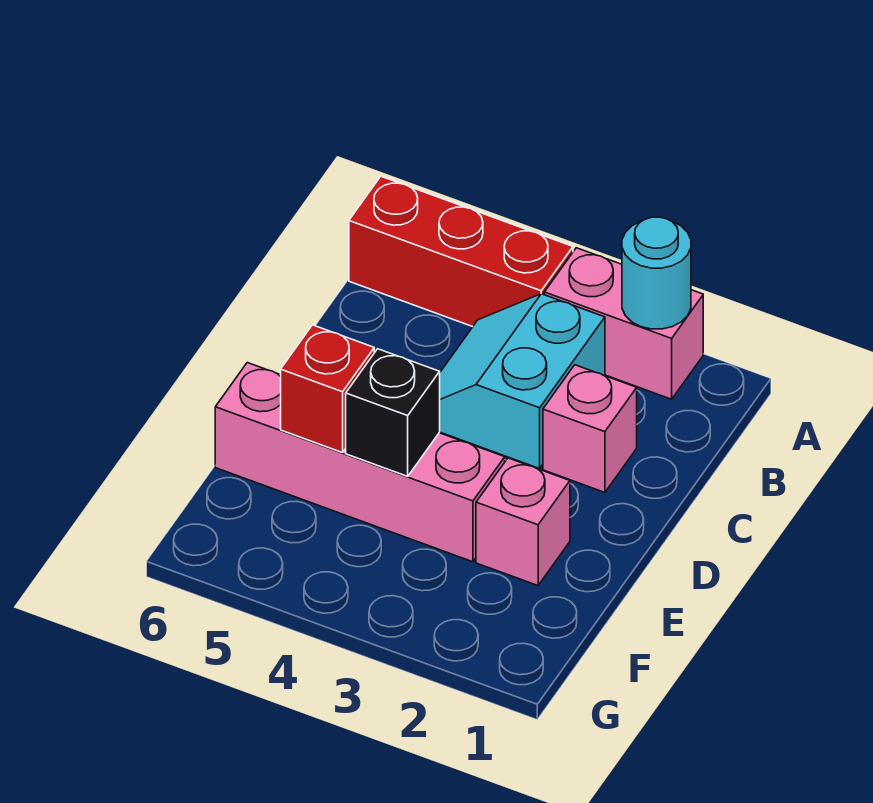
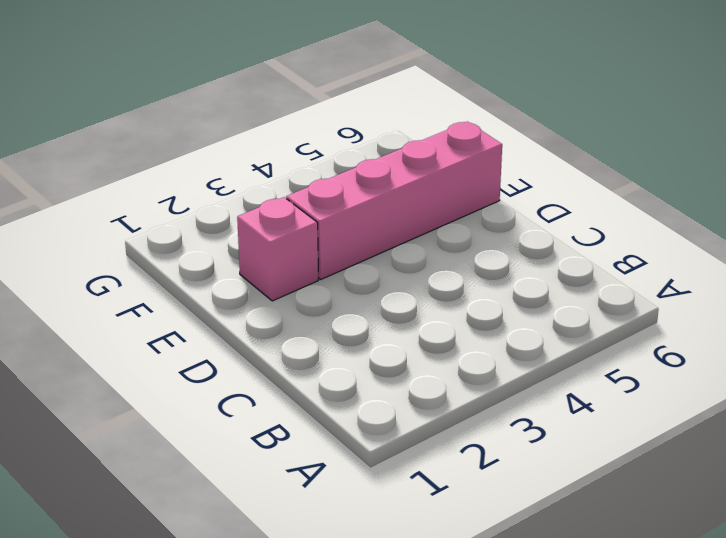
none -> pink 1x2 brick [544,248,703,399]
none -> red 1x3 brick [349,176,573,327]

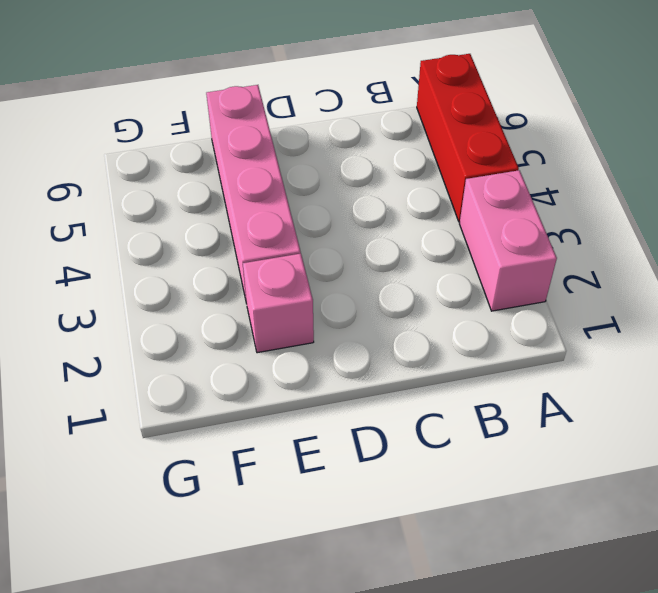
none -> cyan 2x2 slope [440,294,605,469]
none -> pink 1x1 brick [543,365,637,492]

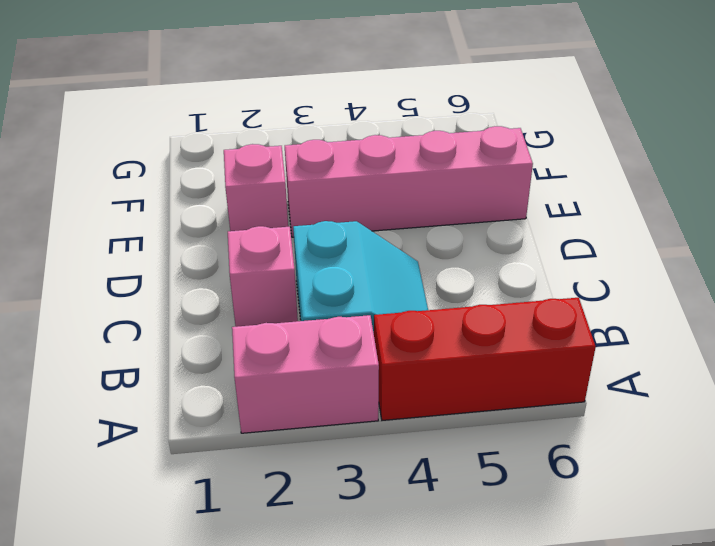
none -> cyan 1x1 round brick [622,217,691,329]
none -> black 1x1 brick [346,349,440,476]

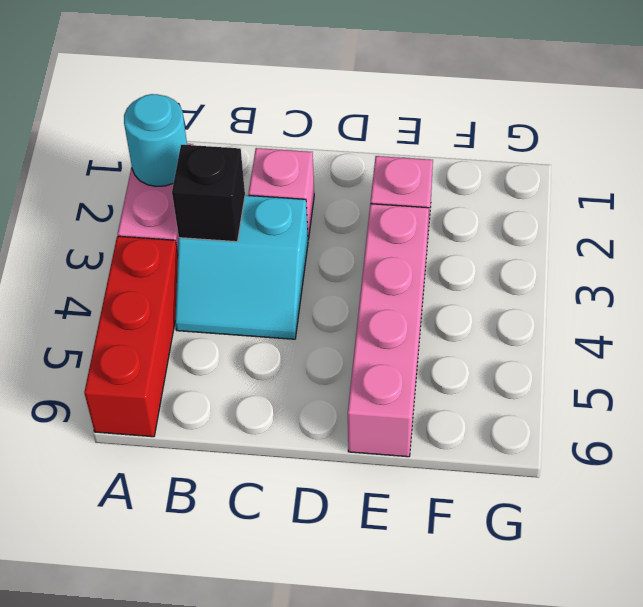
black 1x1 brick [172,145,245,242] -> black 1x1 brick moved to [346,349,440,476]
none -> red 1x1 brick [281,325,374,453]

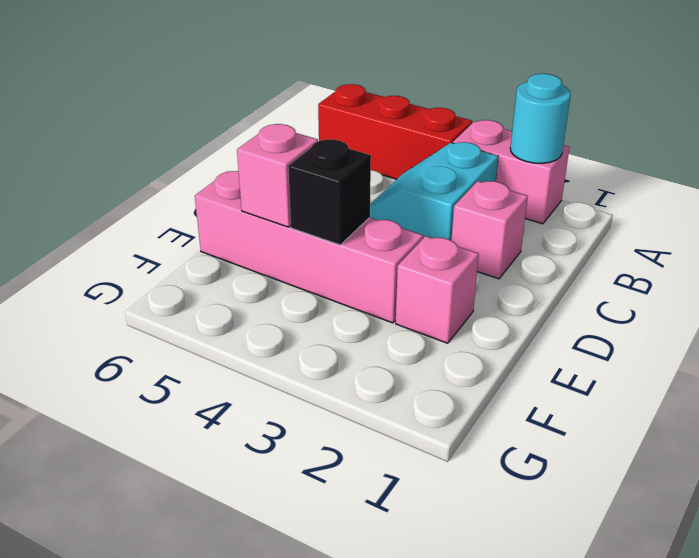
pink 1x1 brick [237,124,318,227] -> red 1x1 brick [281,325,374,453]

